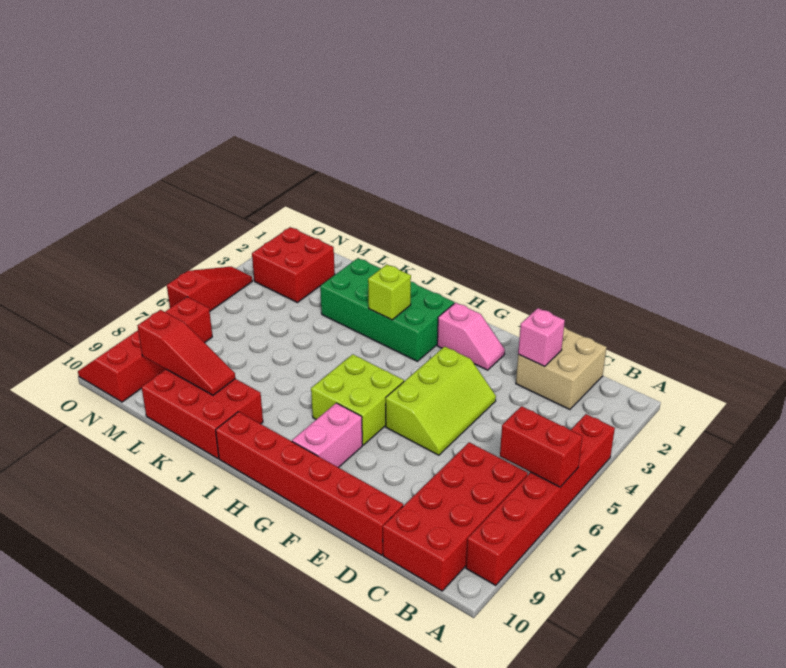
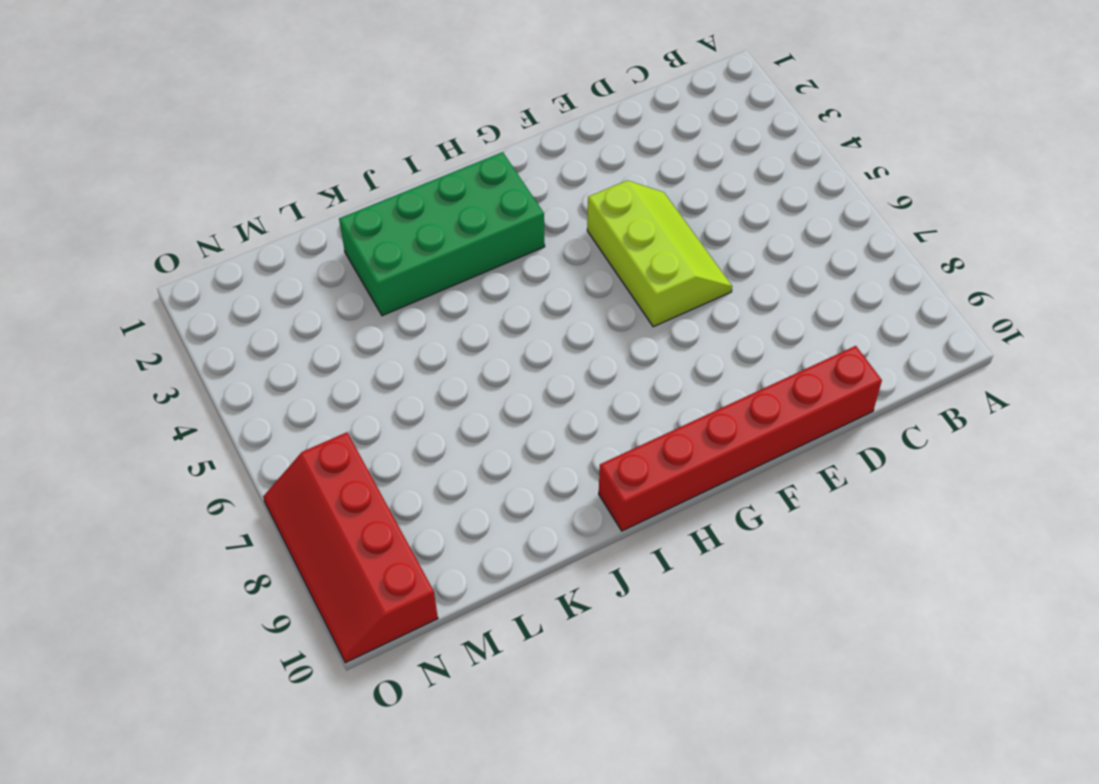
none -> red 1x6 brick [466,414,615,585]
none -> red 2x4 brick [383,442,528,591]
none -> tan 2x2 brick [516,327,607,410]

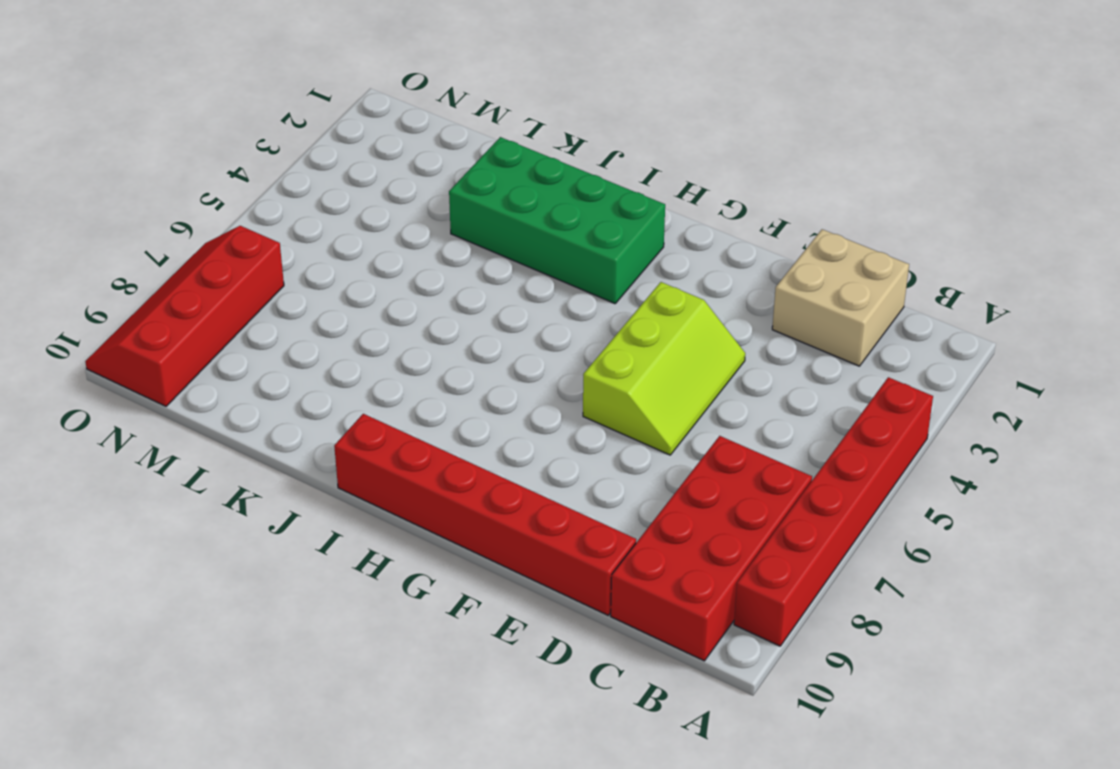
none -> pink 1x2 slope [437,303,505,370]
none -> lime 2x2 brick [311,354,404,445]
none -> pink 1x2 brick [292,403,362,468]

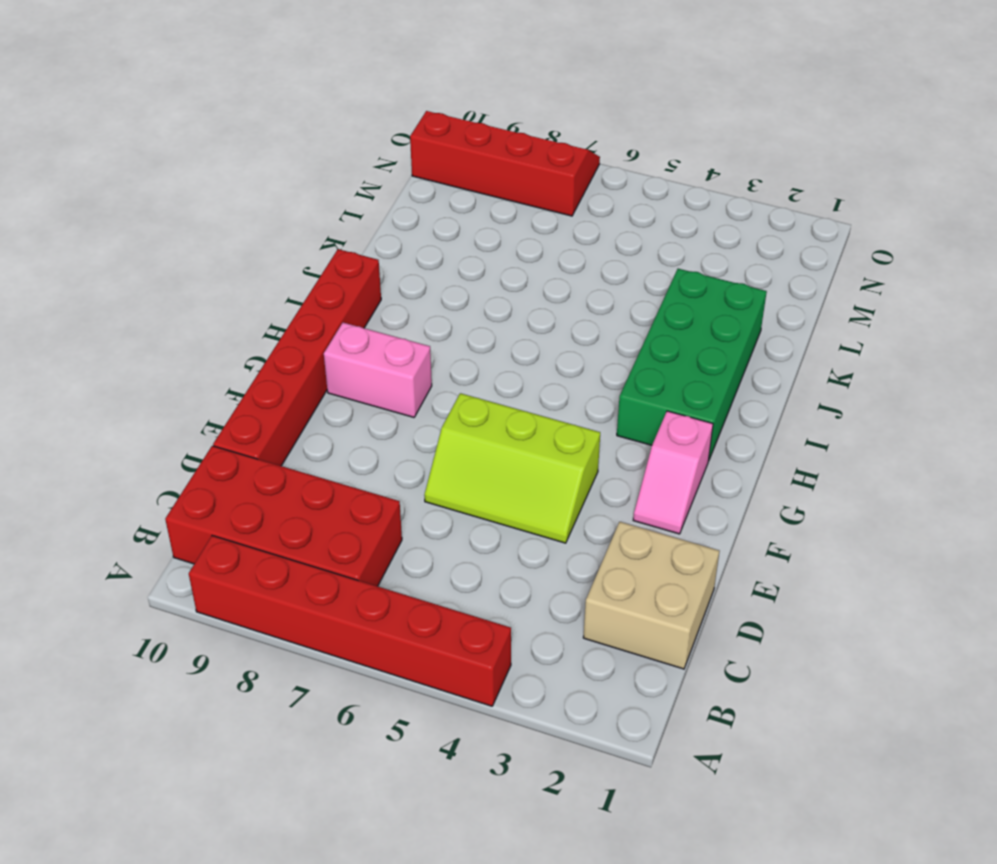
none -> lime 2x2 brick [311,354,404,445]
none -> red 2x3 brick [142,369,263,459]
none -> red 2x2 brick [252,227,335,303]

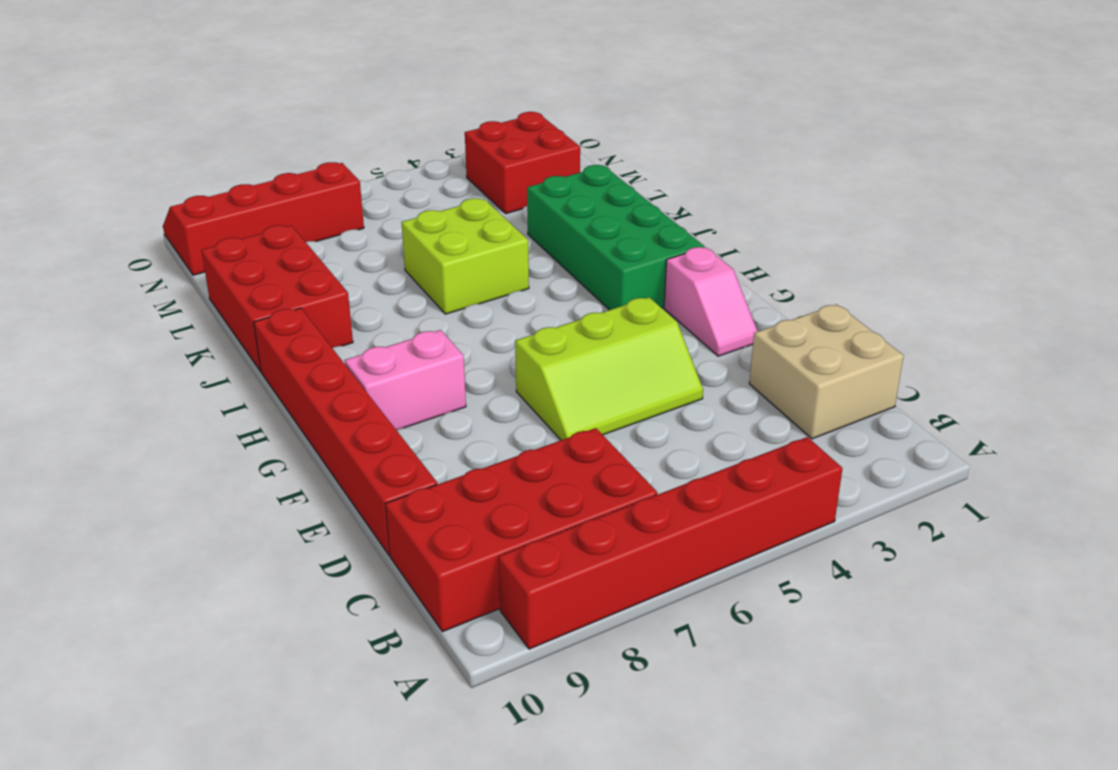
lime 2x2 brick [401,198,529,314] -> lime 2x2 brick moved to [311,354,404,445]
none -> red 1x3 slope [167,267,252,311]
none -> red 1x2 brick [500,406,582,487]
none -> pink 1x1 brick [518,308,565,366]

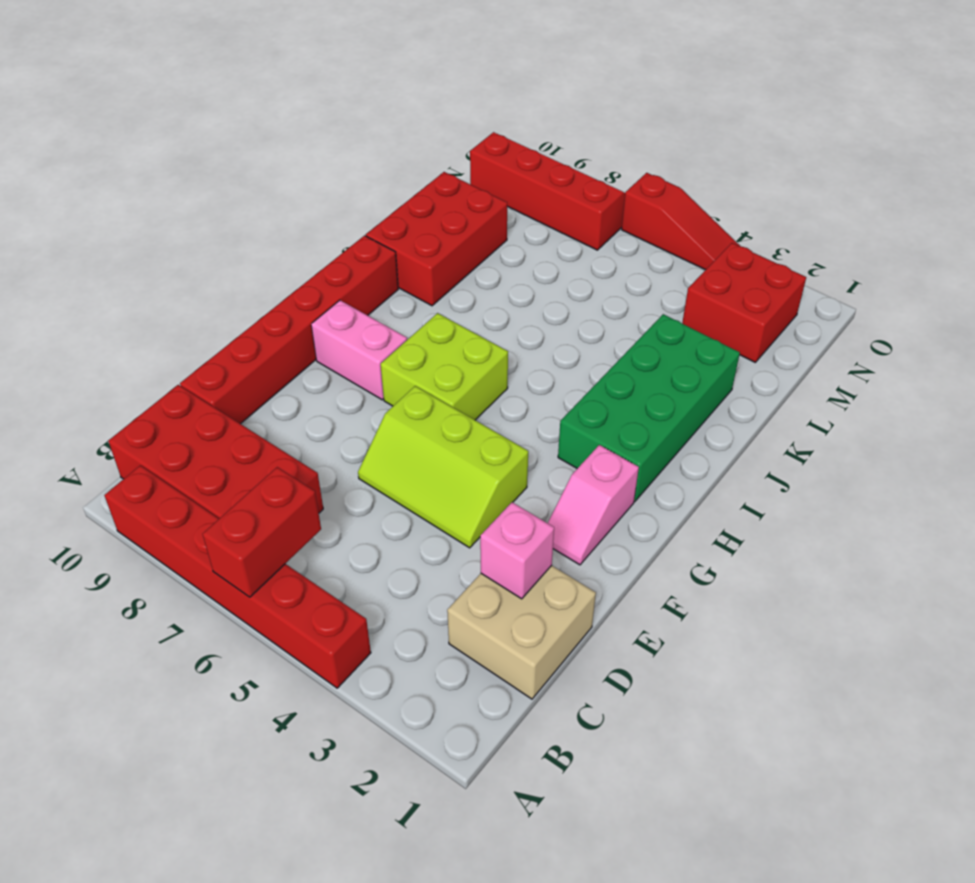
none -> lime 1x1 brick [368,264,411,320]
none -> red 1x3 slope [138,310,235,395]

